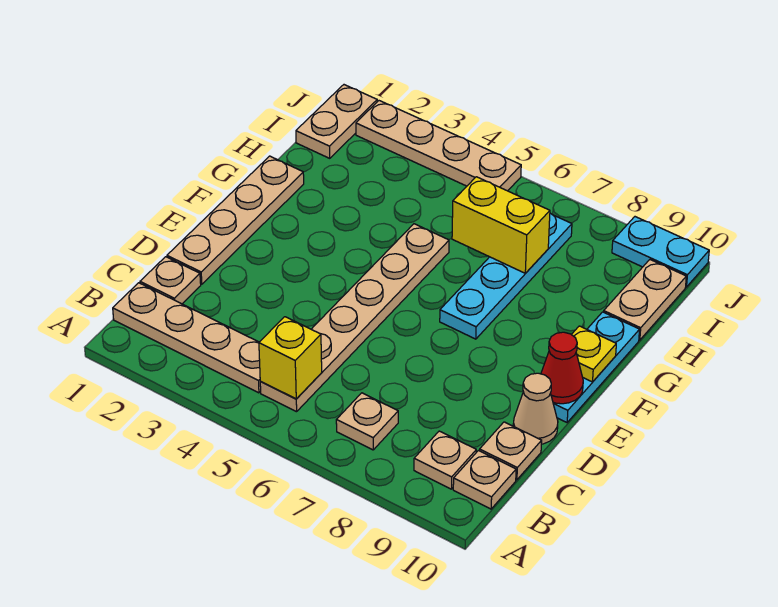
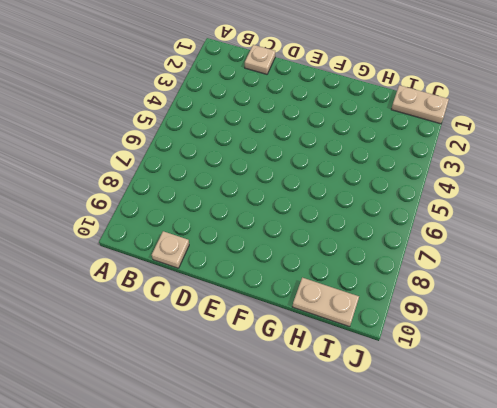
none -> tan 1x4 plate [113,283,261,393]
none -> tan 1x6 plate [260,224,449,412]
none -> tan 1x1 plate [336,393,398,450]

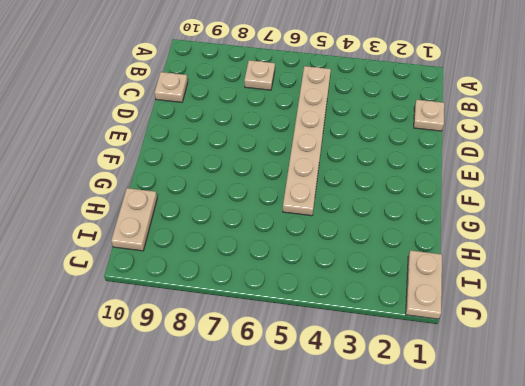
none -> tan 1x4 plate [113,283,261,393]
none -> tan 1x1 plate [414,431,476,489]
none -> tan 1x1 plate [453,451,516,509]

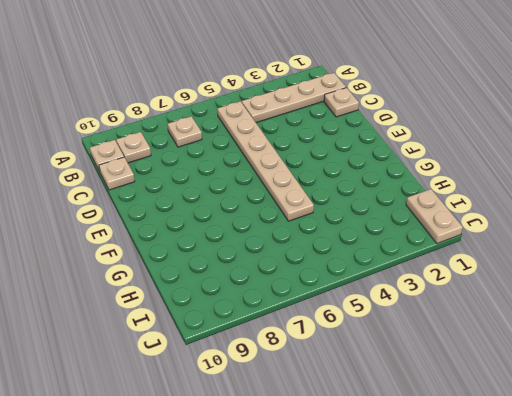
none -> tan 1x4 plate [167,156,304,284]
none -> tan 1x1 cone [513,373,558,444]
none -> cyan 1x3 plate [553,312,640,422]

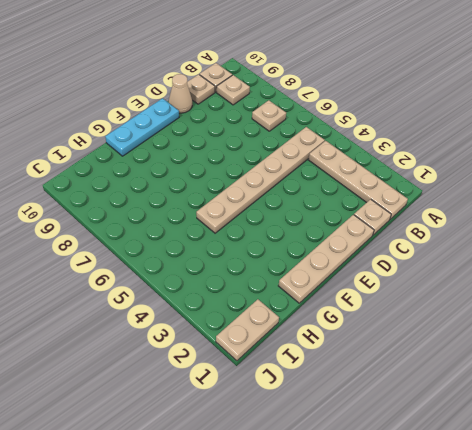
none -> cyan 1x4 plate [440,213,572,339]
none -> tan 1x2 plate [604,260,686,340]
none -> tan 1x4 plate [356,101,521,191]

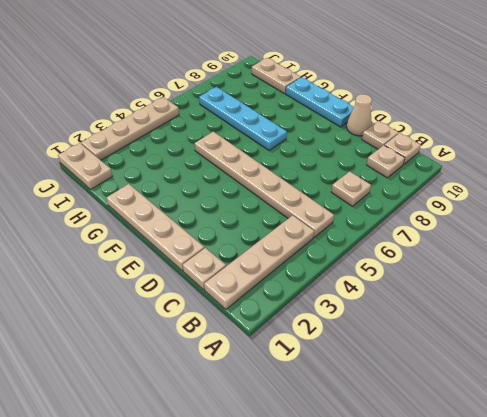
none -> cyan 1x2 plate [612,217,709,287]
none -> yellow 1x1 brick [259,317,322,399]
none -> red 1x1 cone [541,332,583,404]

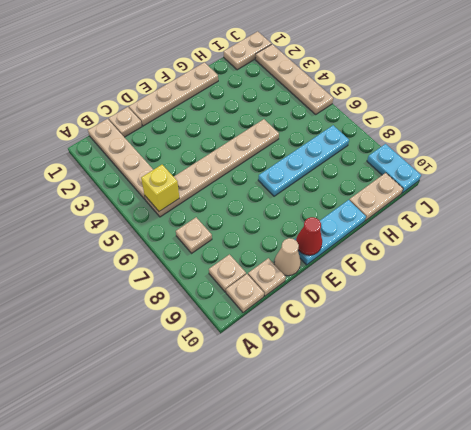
none -> yellow 1x1 plate [571,326,616,382]
none -> yellow 1x2 brick [452,177,550,273]

